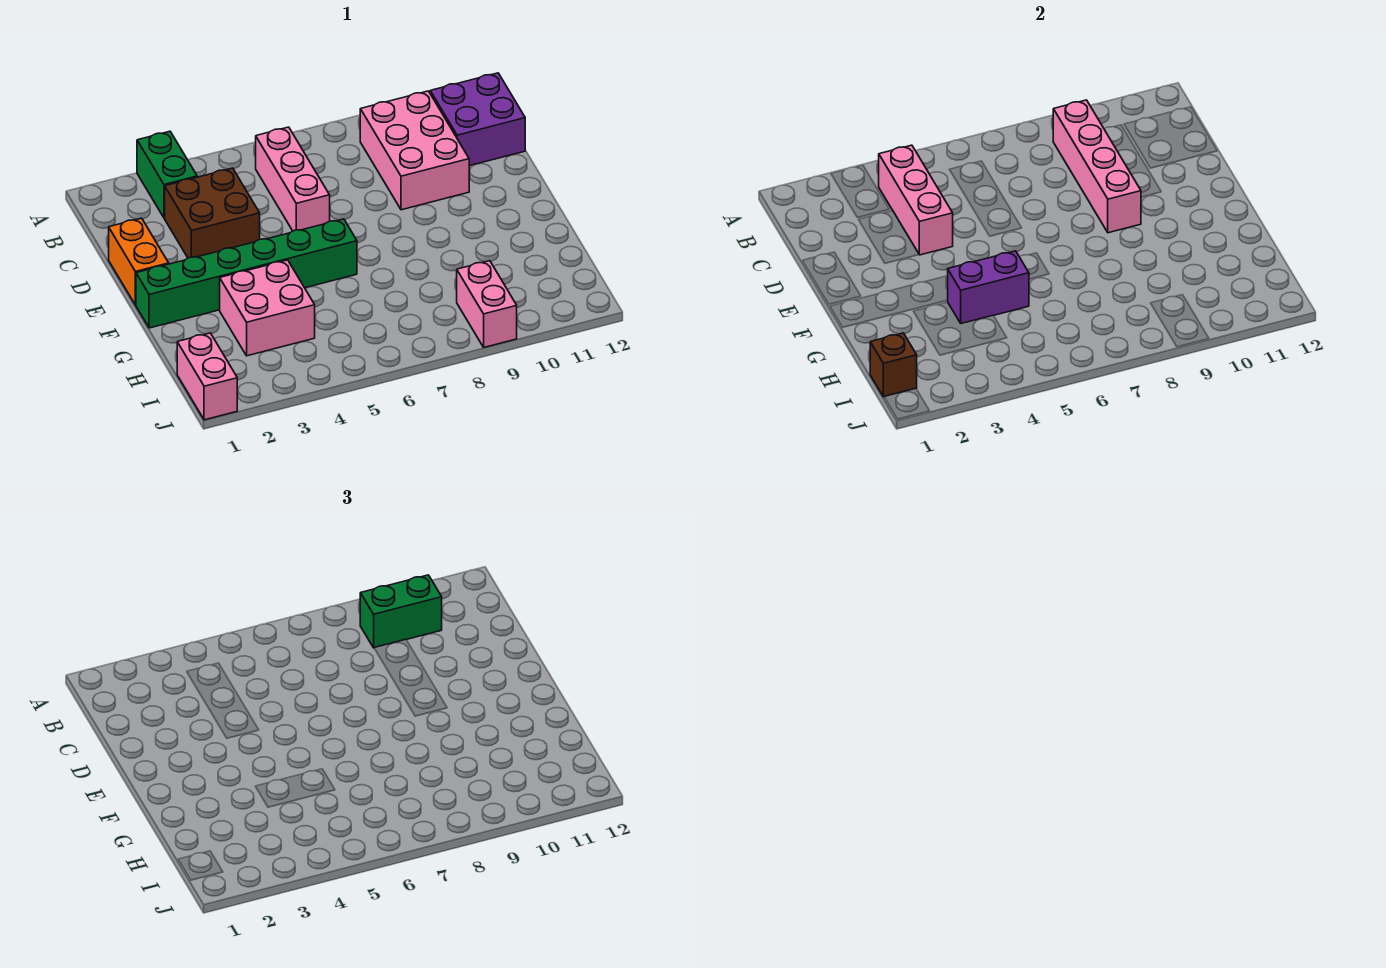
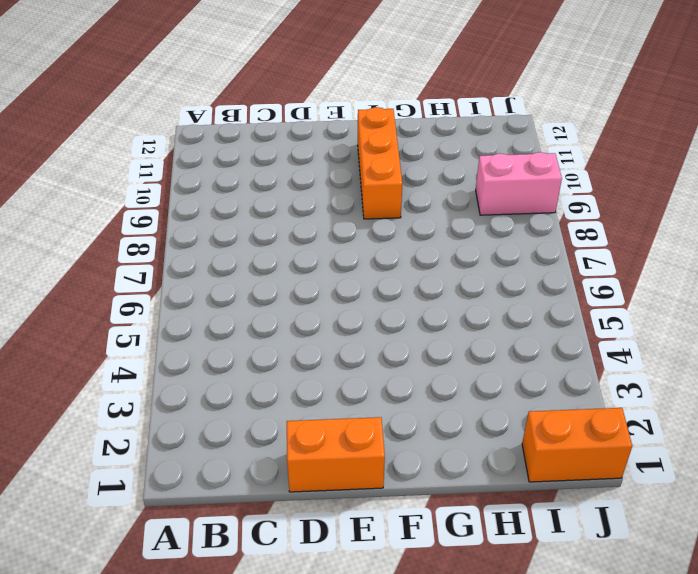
orange 1x3 brick [358,107,402,219] -> none
orange 1x2 brick [522,408,632,482] -> pink 1x2 brick [177,333,237,420]
none -> green 1x2 brick [137,131,197,218]
none -> pink 1x3 brick [256,127,330,231]
none -> pink 2x3 brick [360,91,469,210]

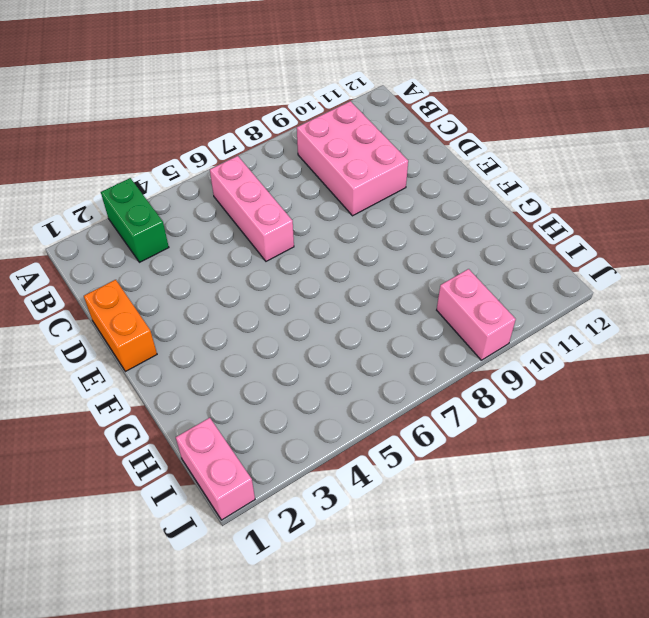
none -> purple 2x2 brick [430,73,525,166]
none -> brown 2x2 brick [165,168,260,258]
none -> green 1x6 brick [136,219,357,328]

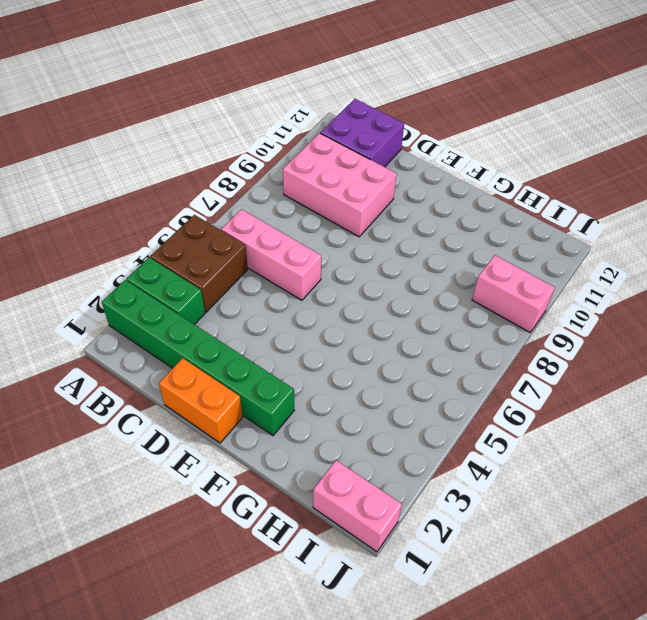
green 1x6 brick [102,280,294,436] -> green 1x6 brick turned to [136,219,357,328]
brown 2x2 brick [150,215,248,312] -> brown 2x2 brick moved to [165,168,260,258]
none -> pink 2x2 brick [220,260,315,356]
none -> pink 1x3 brick [879,145,953,255]
none -> pink 1x4 brick [1053,100,1141,233]

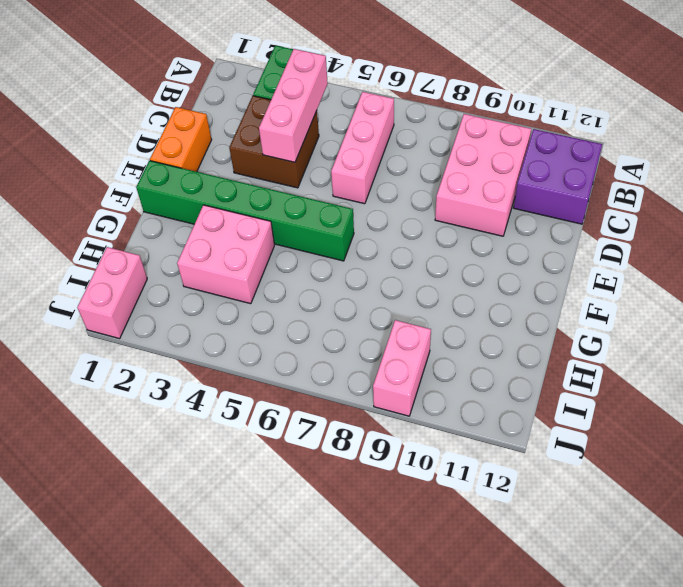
none -> pink 1x4 brick [1053,100,1141,233]
none -> purple 1x2 brick [948,251,1029,323]
none -> brown 1x1 brick [870,333,917,397]

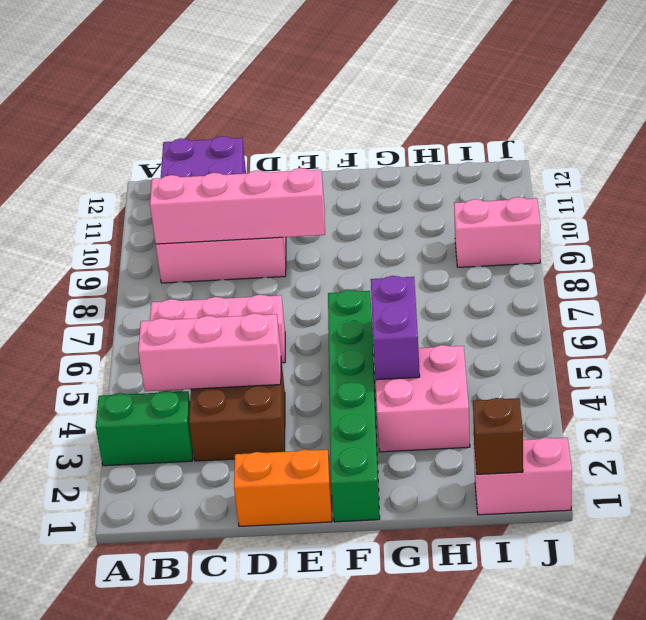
none -> green 1x2 brick [360,575,442,648]

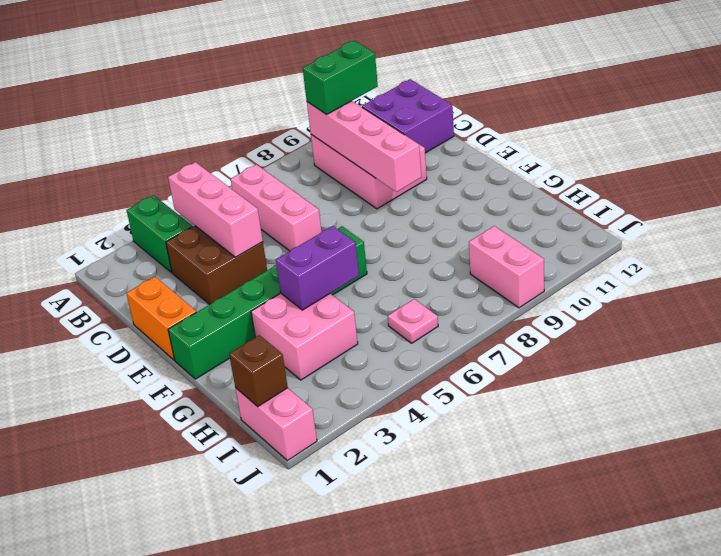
pink 1x1 plate [388,299,438,343] -> none

